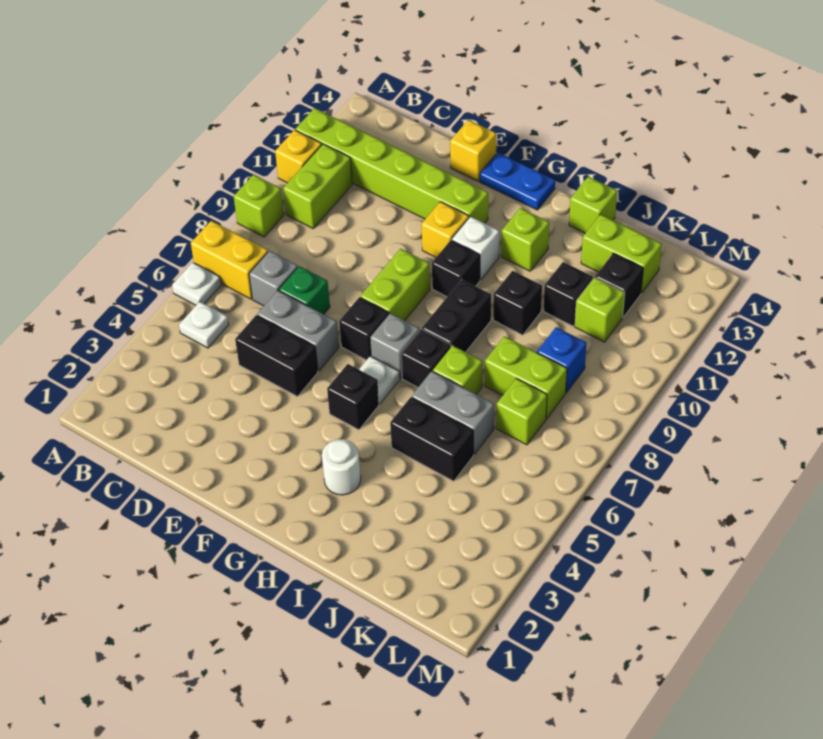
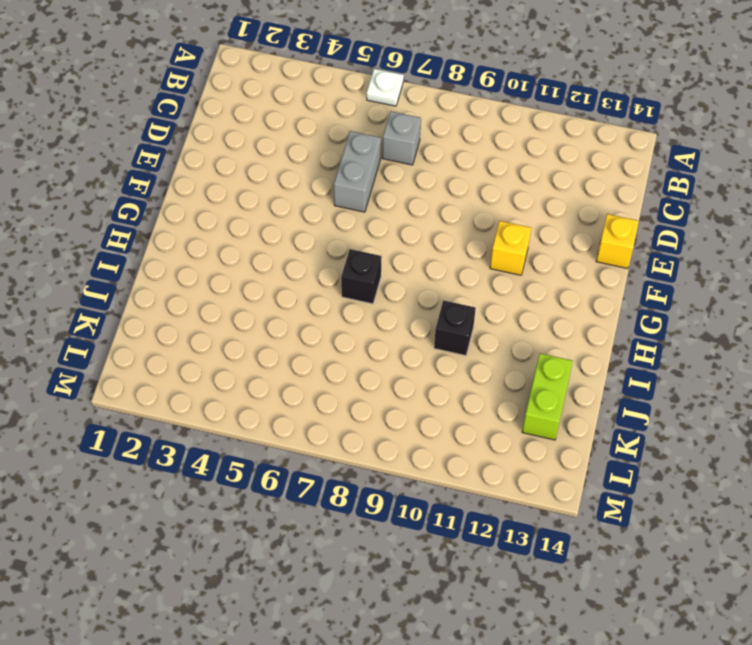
none -> yellow 1x2 brick [191,221,268,299]
none -> lime 1x1 brick [234,175,284,237]
none -> yellow 1x1 brick [275,130,322,183]
none -> lime 1x6 brick [296,108,488,223]

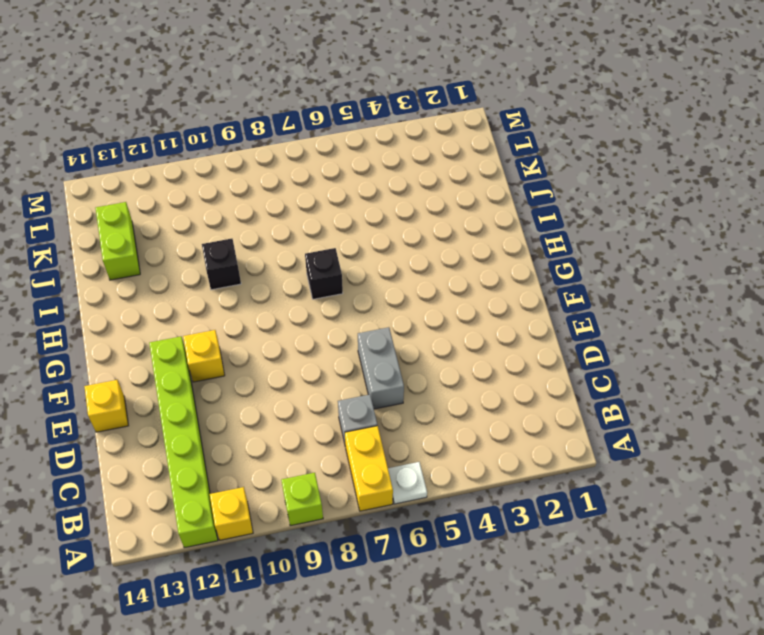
none -> white 1x1 plate [179,302,229,348]
none -> lime 1x2 brick [283,144,352,228]
none -> black 1x2 brick [235,315,318,397]
none -> green 1x1 brick [279,266,330,314]

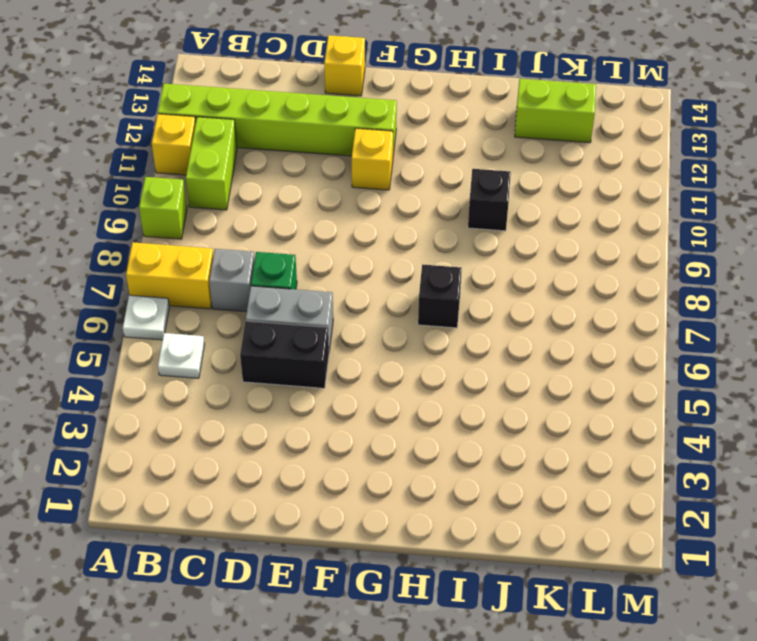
none -> black 1x1 brick [339,297,389,360]
none -> lime 1x2 brick [360,249,430,321]
none -> blue 1x2 plate [480,152,555,210]
none -> black 1x1 brick [327,364,379,430]

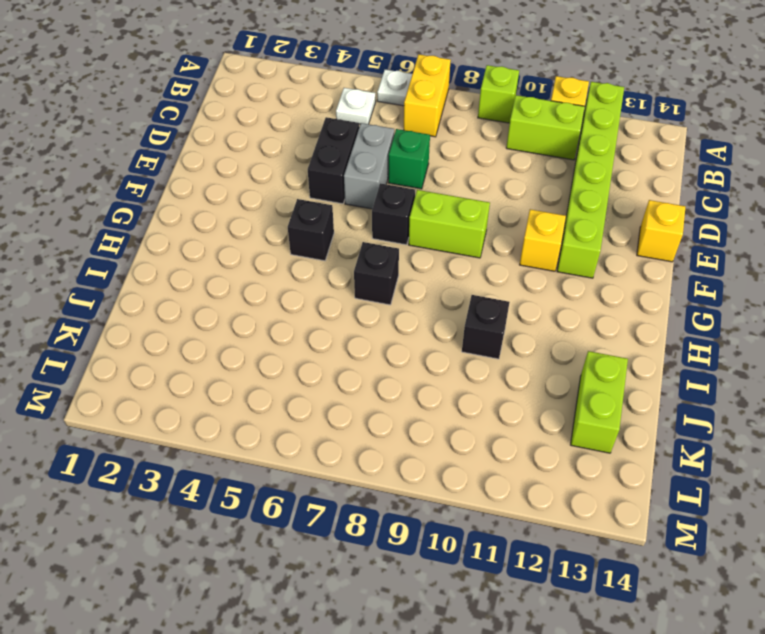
none -> grey 1x1 brick [249,251,298,306]
none -> blue 1x2 plate [480,152,555,210]
none -> white 1x1 plate [359,356,400,404]
none -> grey 1x1 brick [370,313,420,378]

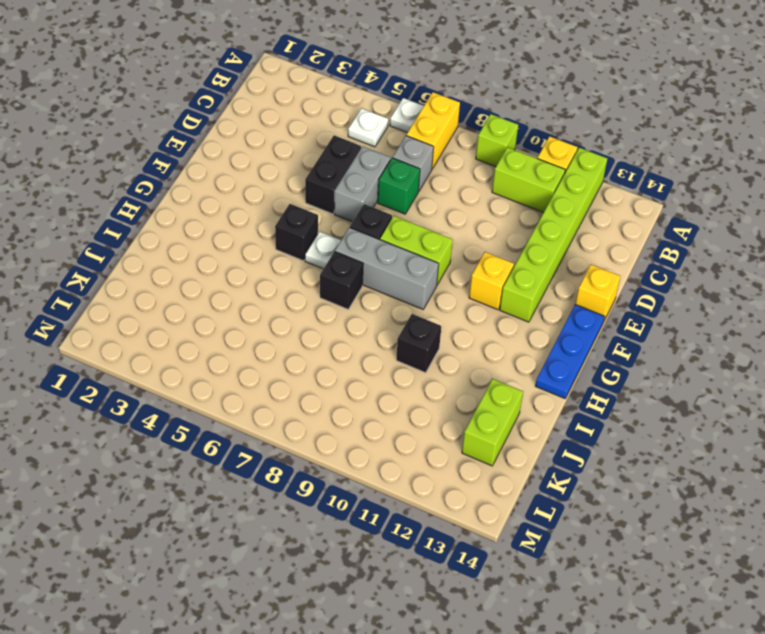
blue 1x3 plate [535,305,605,399] -> blue 1x2 plate [480,152,555,210]
grey 1x3 brick [335,227,439,309] -> grey 1x1 brick [370,313,420,378]
none -> black 1x1 brick [432,240,480,297]
none -> white 1x1 brick [452,217,499,280]
none -> white 1x1 round brick [322,439,361,495]
none -> black 1x2 brick [422,280,491,352]

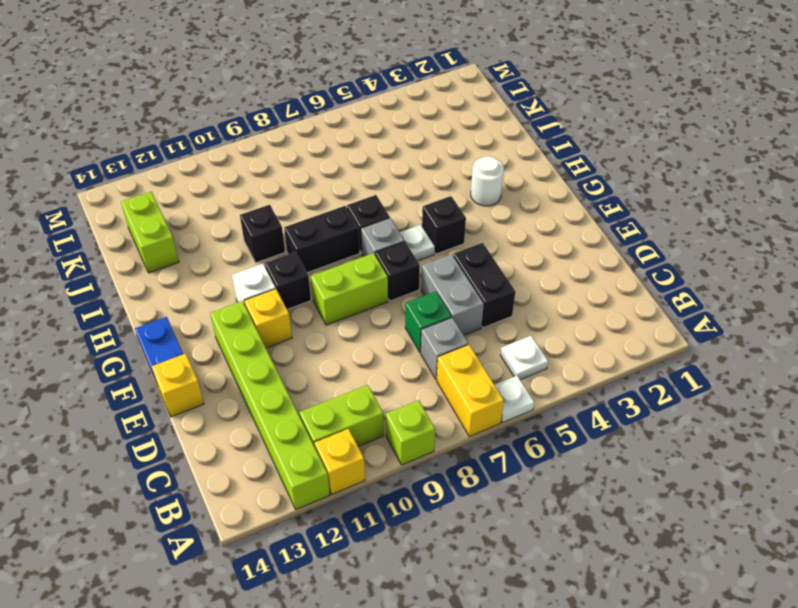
none -> lime 1x1 brick [501,208,549,271]
none -> black 1x2 brick [390,397,474,481]
none -> grey 1x2 brick [412,371,494,454]
none -> lime 1x1 brick [433,345,482,394]

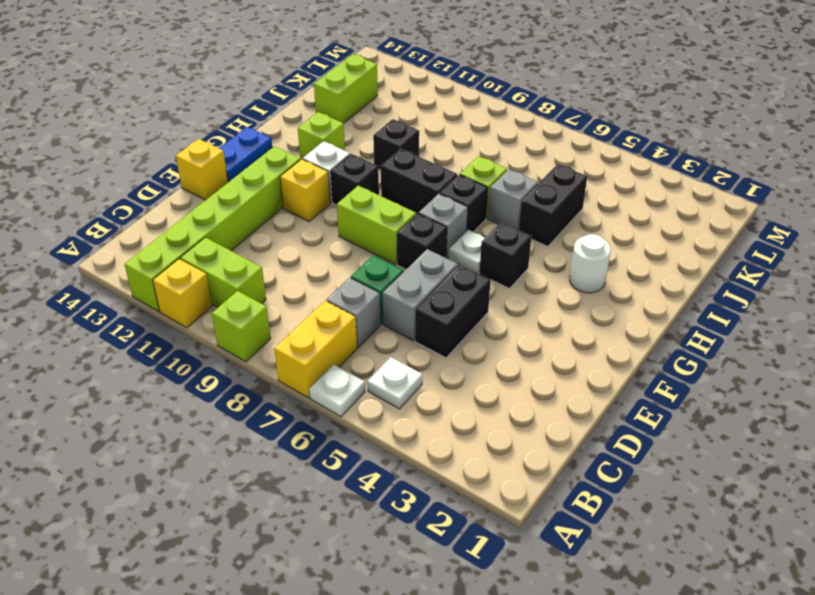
grey 1x1 brick [488,169,538,230] -> grey 1x2 brick [412,371,494,454]
none -> lime 1x1 brick [569,177,617,233]
none -> lime 1x2 brick [485,336,567,419]
none -> black 1x1 brick [544,262,593,326]
none -> lime 1x1 brick [496,378,547,445]

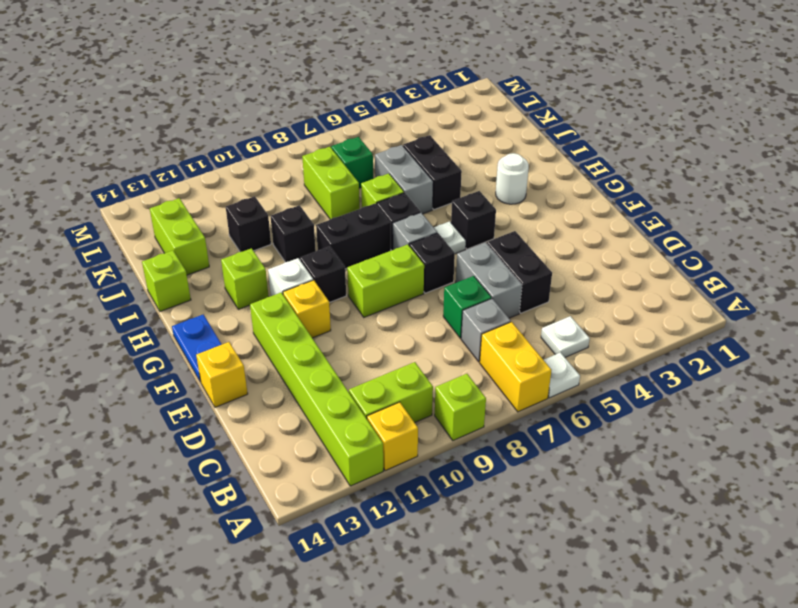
green 1x1 brick [331,137,373,188] -> lime 1x1 brick [496,378,547,445]
none -> blue 1x1 brick [537,327,586,392]
none -> lime 1x1 brick [575,277,625,342]
none -> black 1x1 brick [595,253,643,317]

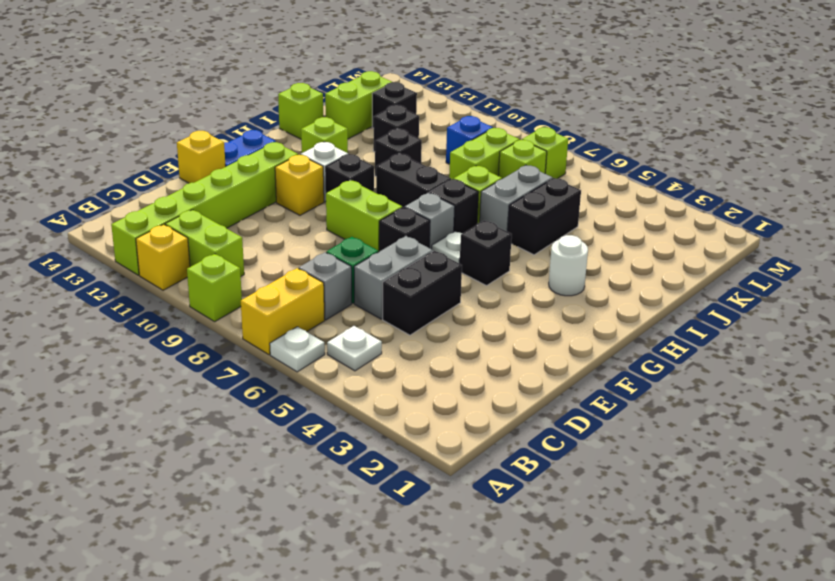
lime 1x1 brick [522,127,568,179] -> lime 1x1 brick moved to [575,277,625,342]

